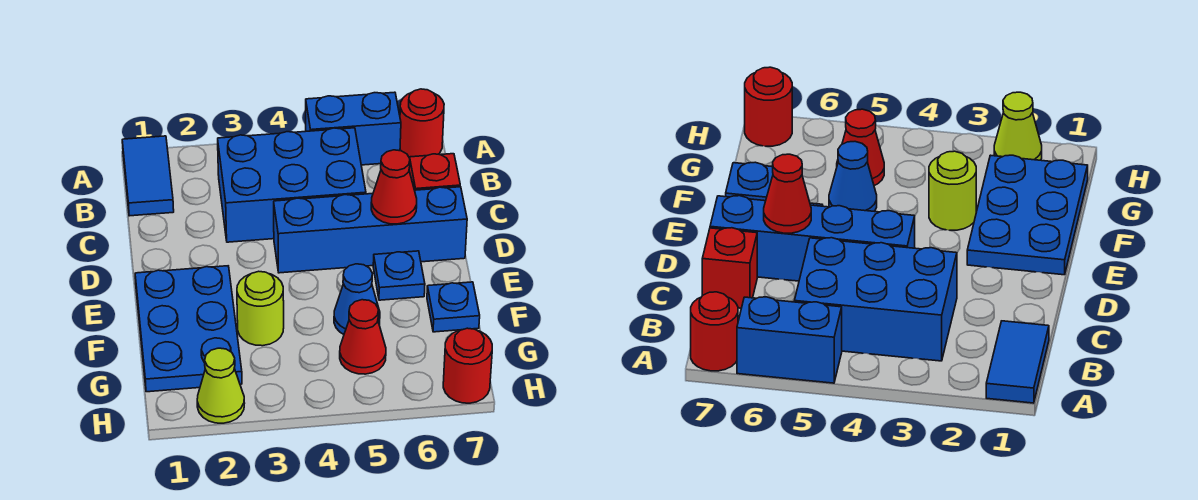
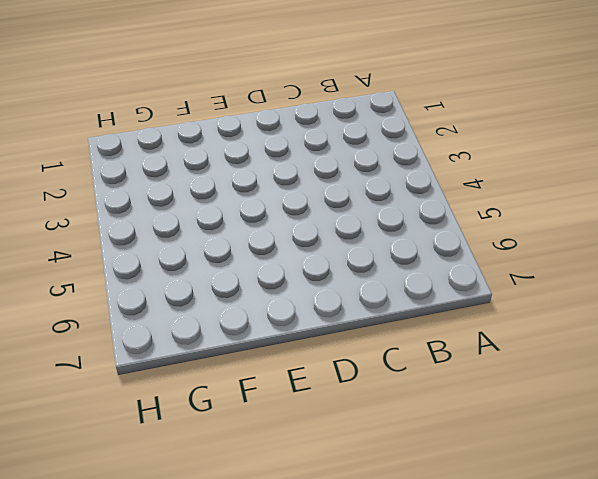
none -> blue 1x2 tile [122,136,174,216]
none -> blue 1x2 brick [306,92,401,165]
none -> red 1x1 round brick [400,89,444,158]

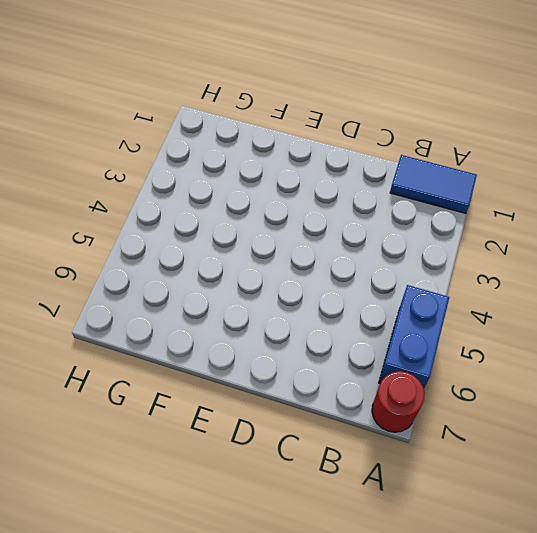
none -> blue 2x3 brick [218,128,366,242]
none -> red 1x1 brick [409,154,460,190]
none -> blue 1x4 brick [274,187,467,273]

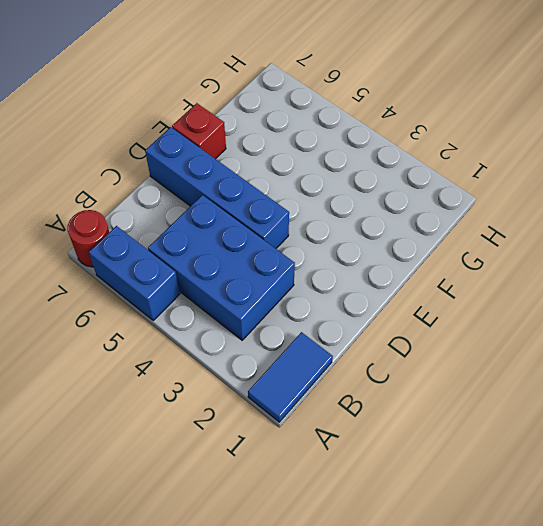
red 1x1 brick [172,103,226,159] -> red 1x1 brick moved to [409,154,460,190]
none -> blue 2x3 plate [135,266,242,392]
none -> blue 1x1 plate [373,251,425,300]
none -> lime 1x1 round brick [237,271,284,346]

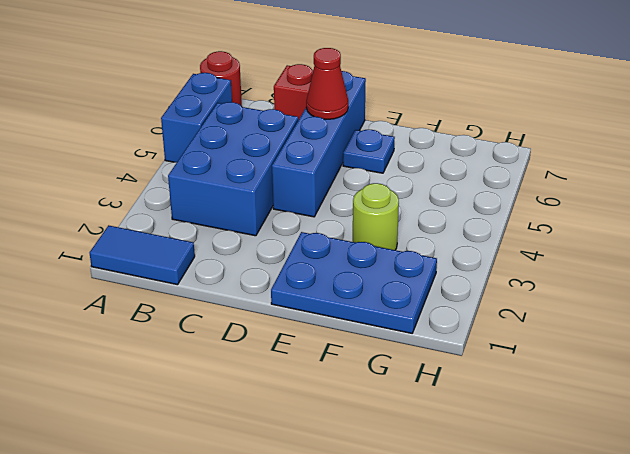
none -> blue 1x1 cone [334,264,380,334]
none -> blue 1x1 plate [427,282,480,332]
none -> red 1x1 cone [340,300,386,374]

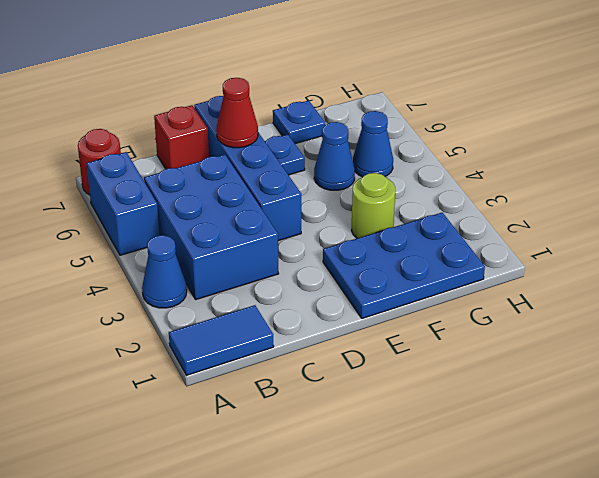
blue 1x1 cone [142,235,187,308] -> none
blue 1x1 cone [353,111,393,177] -> red 1x1 cone [340,300,386,374]
none -> lime 1x1 cone [197,348,245,423]
none -> red 1x1 round brick [443,328,492,403]

